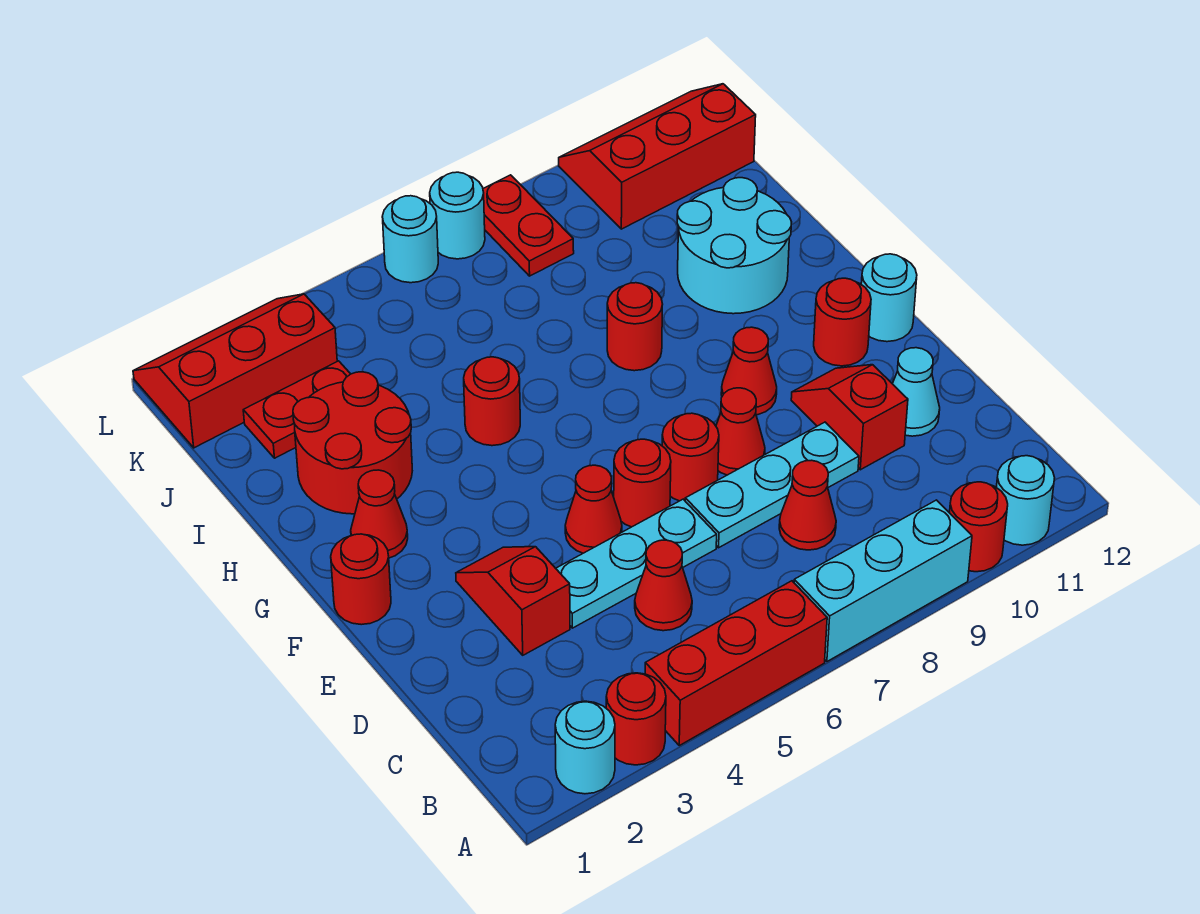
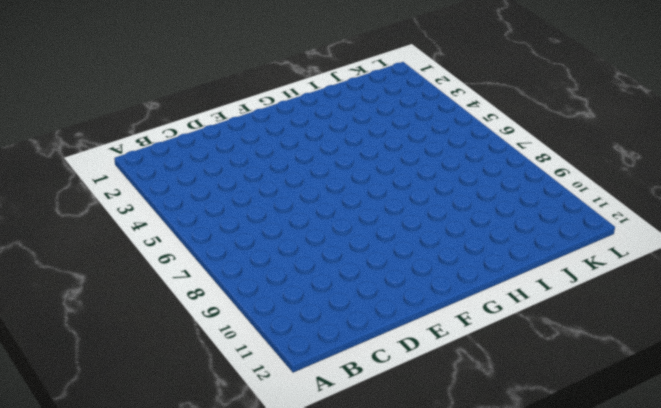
none -> cyan 1x1 round brick [555,701,615,794]
none -> red 1x1 round brick [606,673,666,765]
none -> red 1x3 brick [645,581,827,745]
none -> cyan 1x3 brick [794,500,972,661]

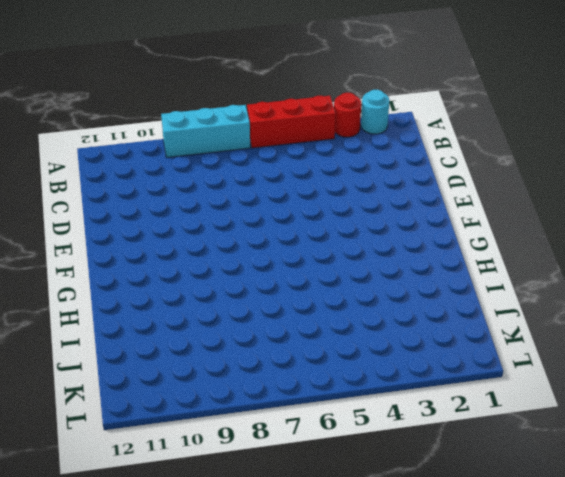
none -> red 1x1 round brick [950,482,1008,572]
none -> cyan 1x1 round brick [996,456,1055,545]
none -> red 1x1 cone [635,540,692,631]
none -> red 1x1 cone [779,460,836,550]

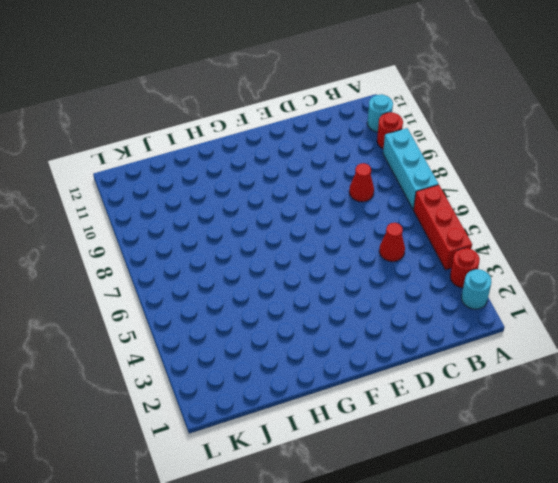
none -> red 1x2 slope [456,547,570,655]
none -> cyan 1x3 plate [556,499,717,628]
none -> cyan 1x3 plate [685,422,859,548]
none -> red 1x2 slope [791,365,908,470]

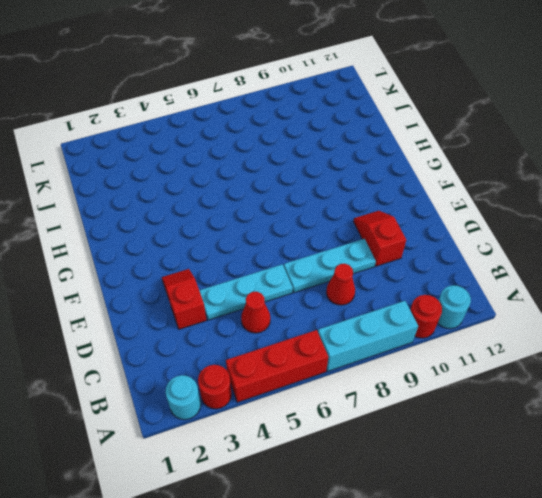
none -> cyan 1x1 cone [893,348,940,436]
none -> red 1x1 cone [565,465,622,553]
none -> red 1x1 round brick [614,439,671,527]
none -> red 1x1 round brick [662,413,719,501]

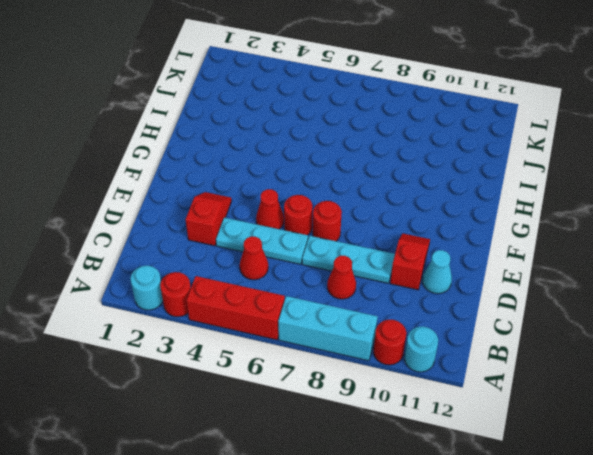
none -> red 1x1 cone [716,388,765,475]
none -> red 1x1 round brick [331,534,391,625]
none -> red 1x1 cone [721,327,777,415]
none -> red 1x1 round brick [814,278,871,366]

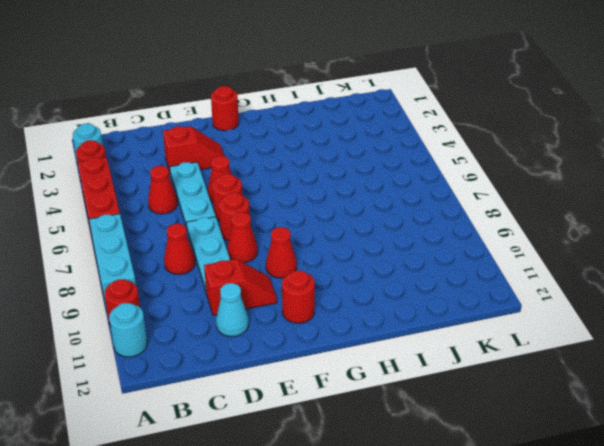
none -> cyan 1x1 round brick [861,254,917,342]
none -> red 1x1 cone [351,470,408,558]
none -> red 2x2 round brick [293,372,412,514]
none -> red 1x1 round brick [464,357,520,446]

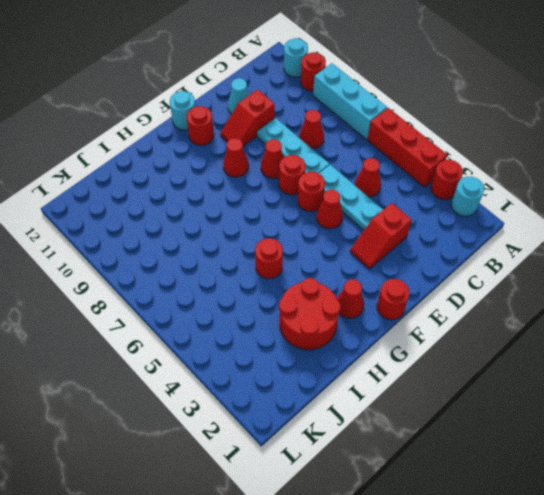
none -> red 1x1 round brick [607,283,663,371]
none -> cyan 2x2 round brick [677,178,791,314]
none -> red 1x2 plate [243,361,350,458]
none -> red 2x3 slope [133,294,337,448]

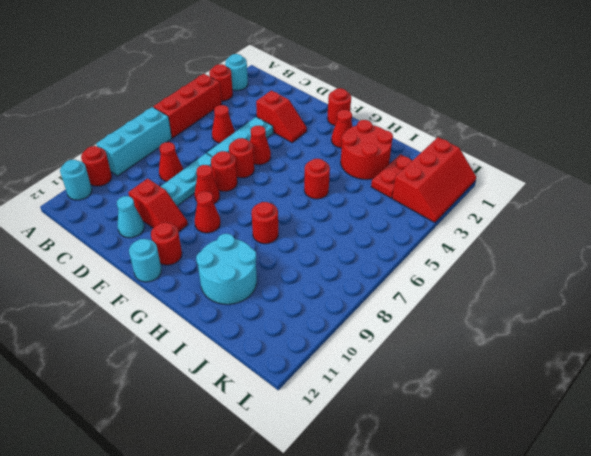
none -> red 1x2 plate [483,175,574,276]
none -> red 2x3 slope [559,84,756,229]
none -> cyan 1x1 round brick [382,196,438,283]
none -> cyan 1x1 round brick [430,172,485,259]

